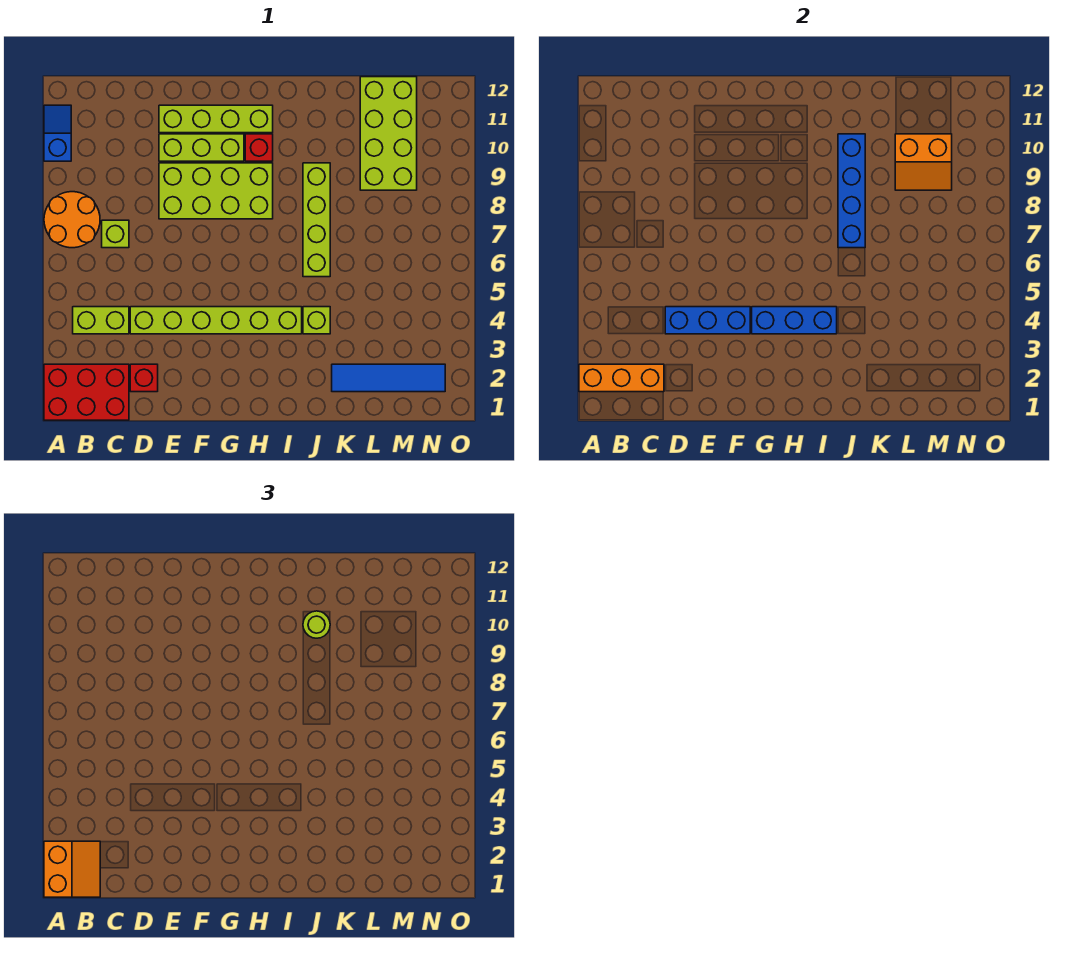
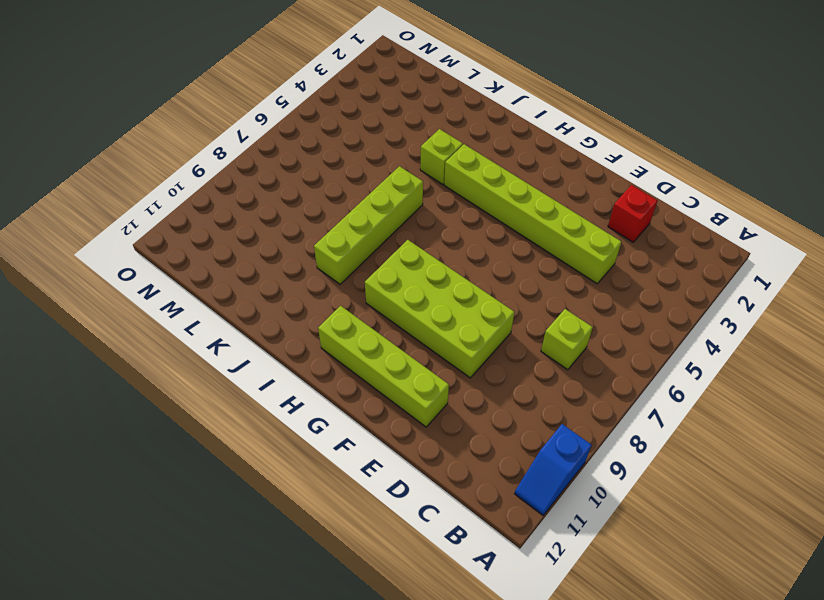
none -> red 2x3 brick [44,364,129,420]
none -> orange 2x2 round brick [44,192,100,248]
none -> lime 1x2 brick [73,307,129,334]

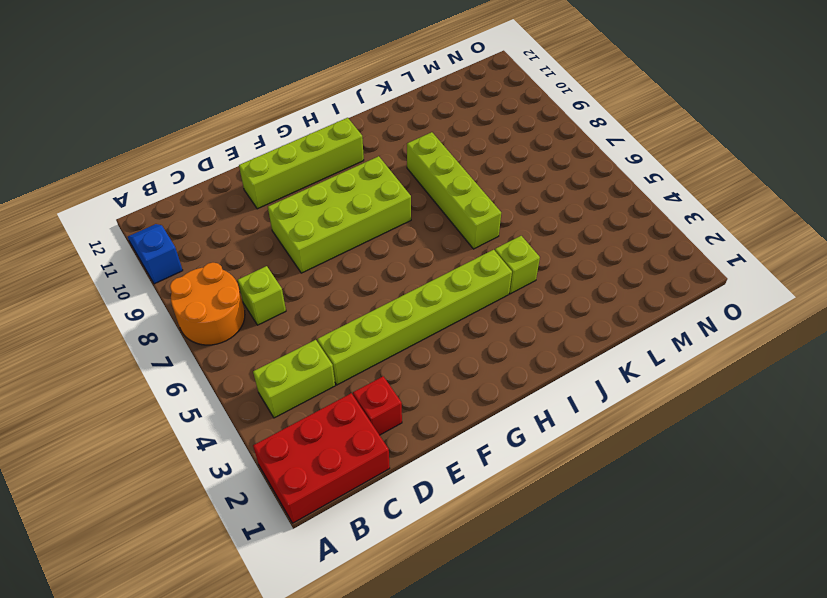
none -> lime 1x3 brick [159,134,244,161]
none -> red 1x1 brick [245,134,273,161]
none -> blue 1x4 tile [332,364,445,392]

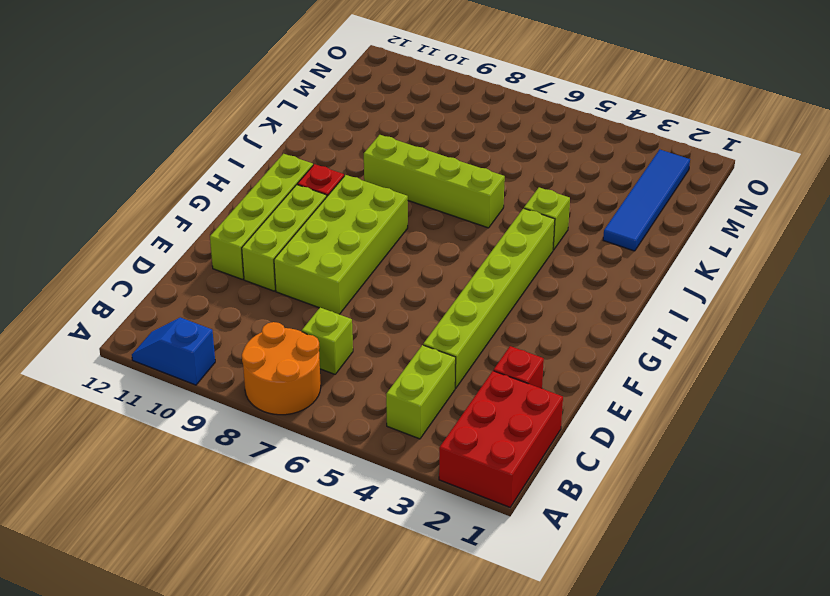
none -> lime 2x4 brick [360,77,417,190]
none -> orange 1x3 brick [579,364,664,392]
none -> blue 1x3 brick [665,307,750,334]

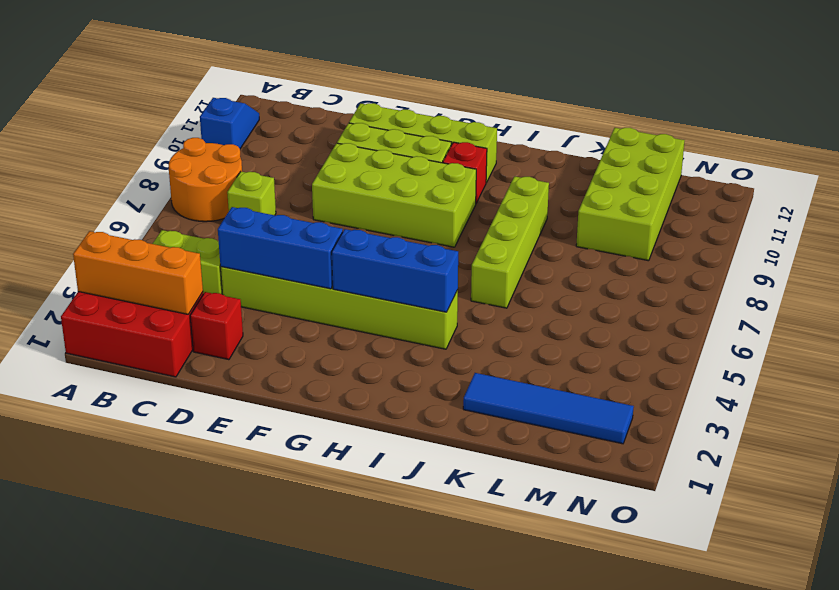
none -> lime 1x1 brick [303,307,330,334]
none -> blue 1x4 brick [838,134,865,248]
none -> orange 2x2 slope [895,134,952,190]

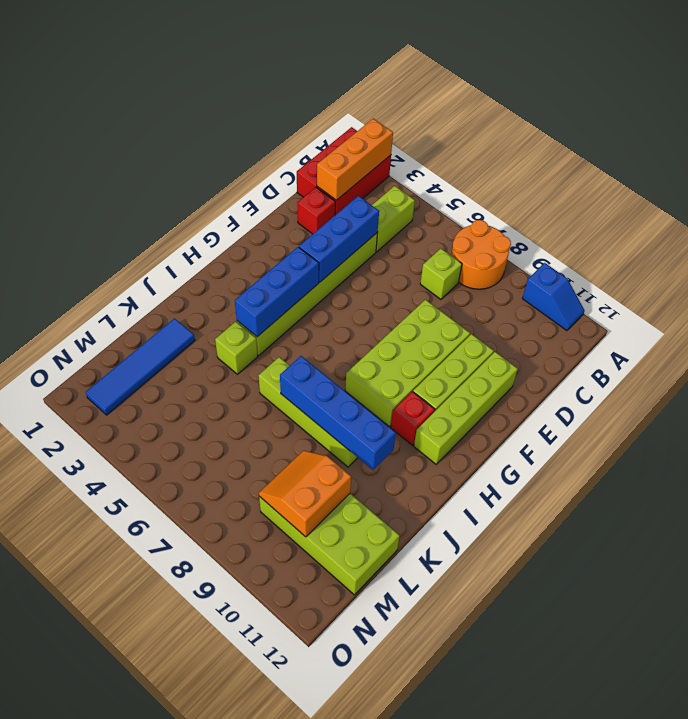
none -> orange 2x2 slope [44,841,100,897]
none -> lime 1x1 round brick [303,611,330,638]

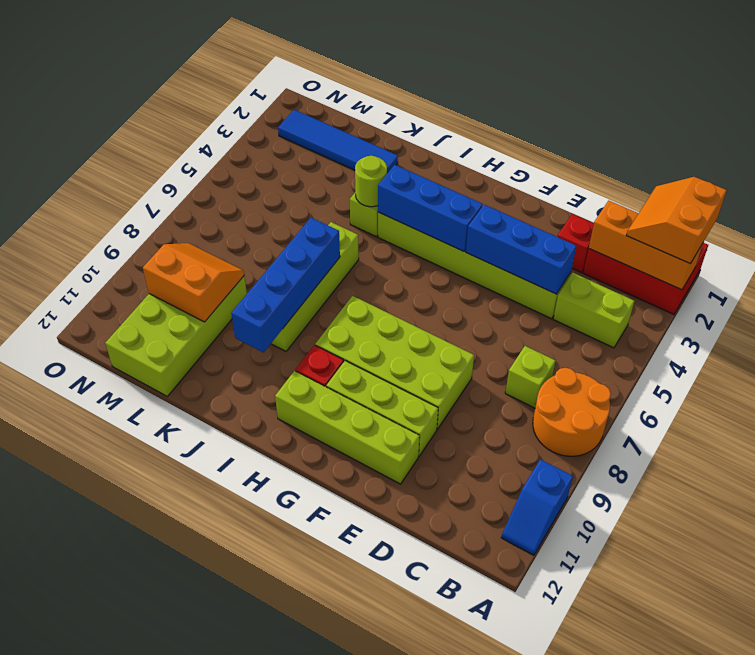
lime 1x1 round brick [355,156,387,207] -> lime 1x1 round brick moved to [303,611,330,638]

